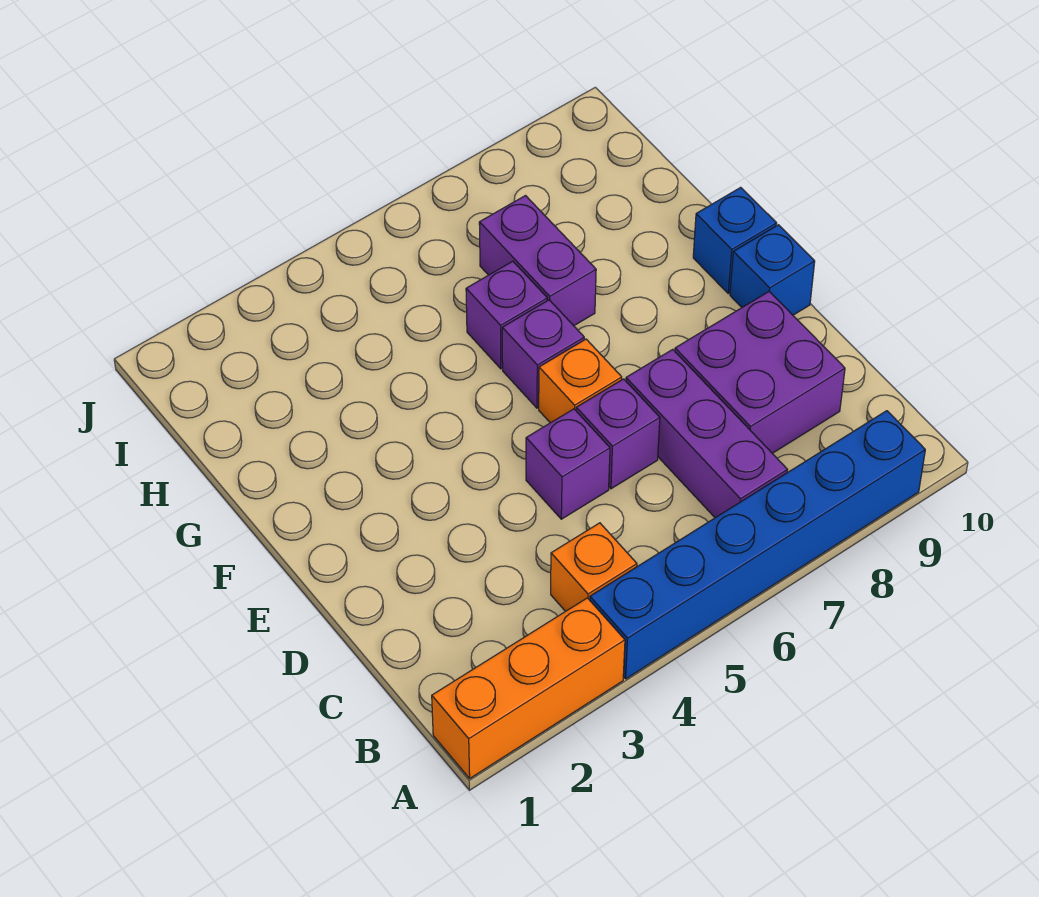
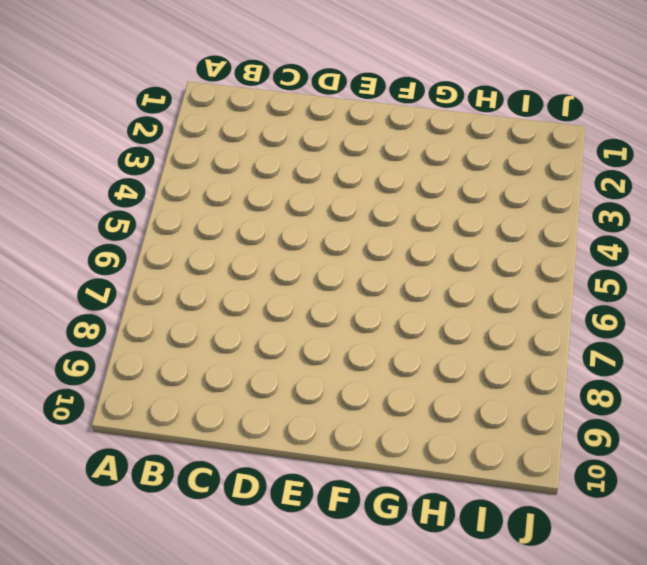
none -> orange 1x3 brick [432,598,625,778]
none -> blue 1x6 brick [590,411,925,679]
none -> orange 1x1 brick [551,523,637,611]

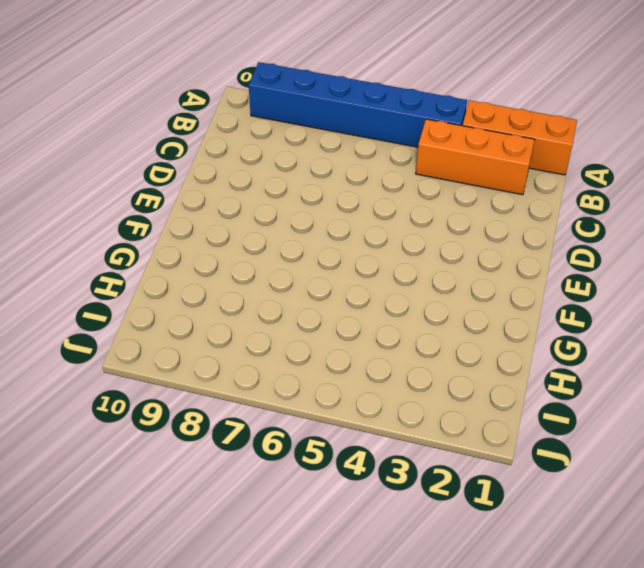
orange 1x3 brick [416,119,535,195] -> orange 1x1 brick [551,523,637,611]
none -> purple 1x3 brick [626,349,787,518]
none -> purple 2x2 brick [675,292,845,453]
none -> purple 1x1 brick [526,409,610,519]

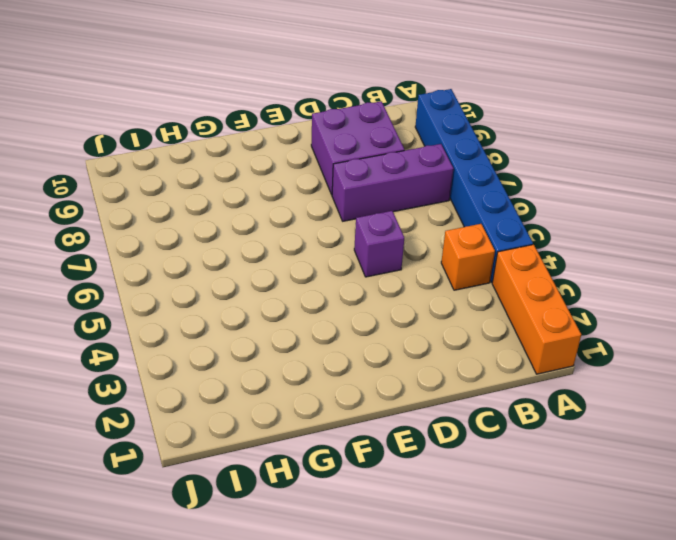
none -> purple 1x1 brick [576,379,660,489]
none -> orange 1x1 brick [539,339,622,423]
none -> blue 1x1 brick [730,225,815,315]

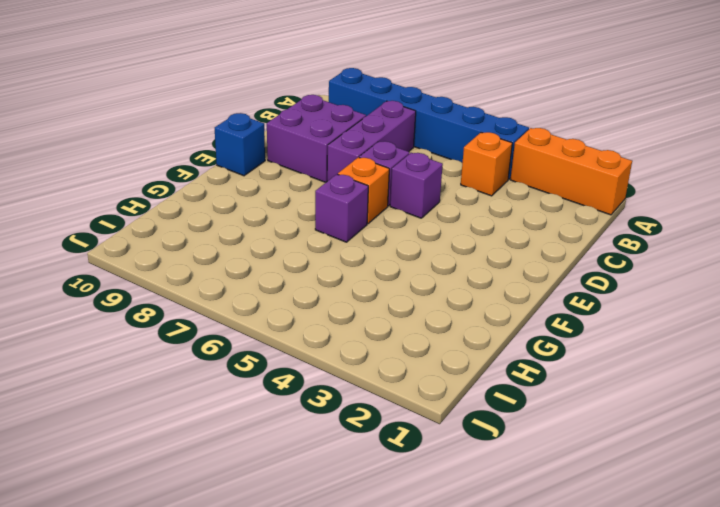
none -> blue 1x1 brick [693,187,777,293]
none -> purple 1x1 brick [466,261,547,369]
none -> purple 1x2 brick [479,196,596,326]

